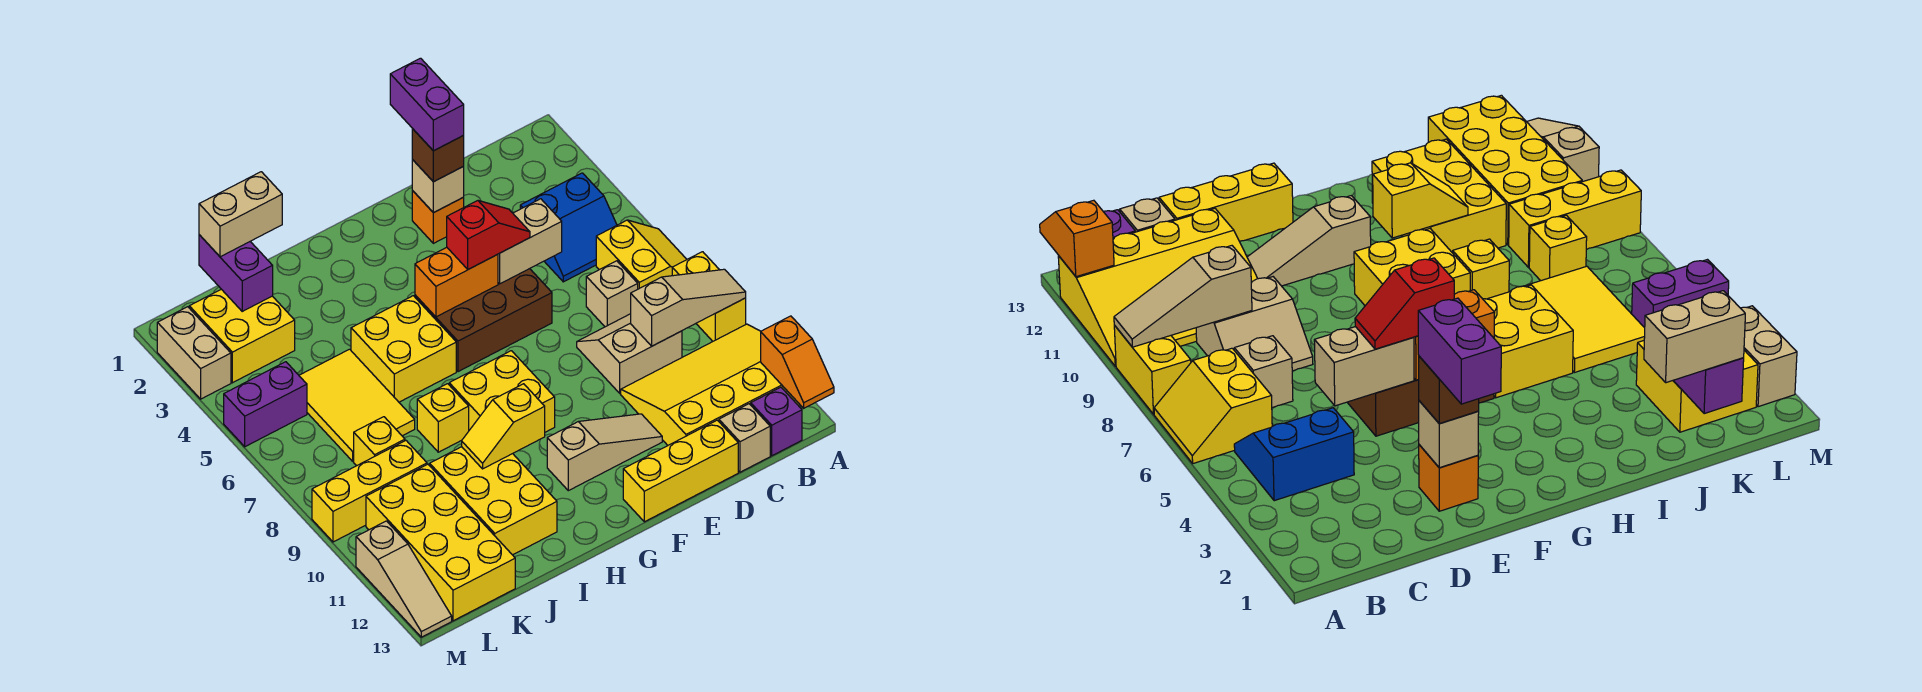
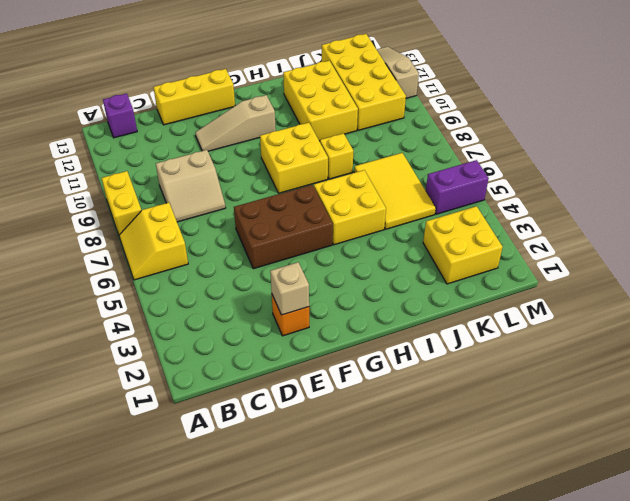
none -> yellow 3x4 slope [621,324,801,445]
none -> blue 2x2 slope [520,173,617,282]
none -> tan 1x1 brick [586,261,638,327]
none -> tan 1x1 brick [719,404,770,472]

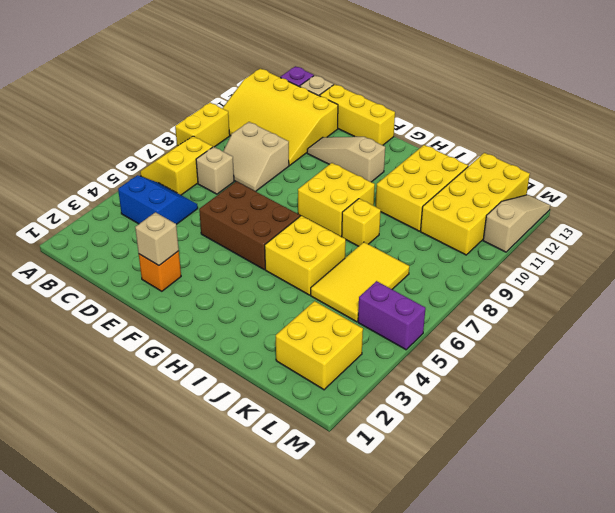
none -> yellow 1x1 brick [354,417,405,466]
none -> yellow 1x3 brick [312,441,427,542]
none -> tan 1x2 brick [157,307,231,399]
none -> tan 1x3 slope [631,269,746,346]

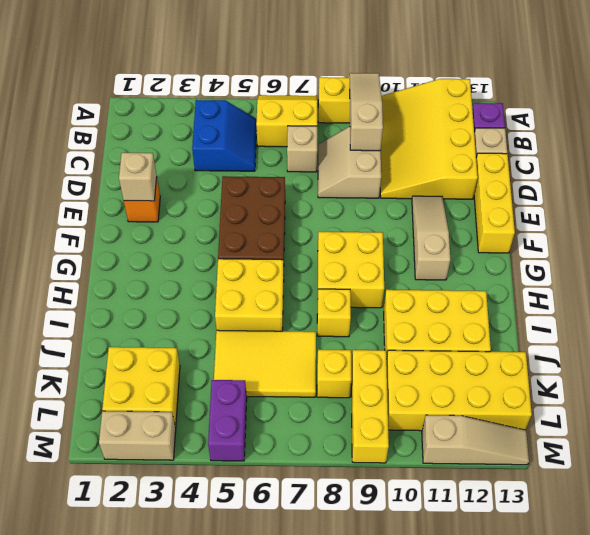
none -> orange 1x2 slope [761,316,834,408]
none -> tan 1x2 brick [498,199,562,284]
none -> orange 1x2 brick [415,247,498,317]
none -> yellow 1x2 slope [462,384,545,469]

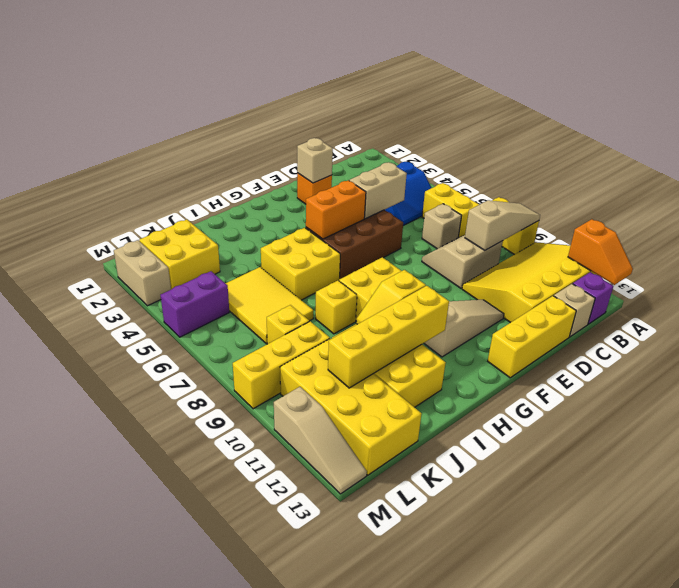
yellow 1x4 brick [328,286,449,388] -> none
none -> purple 1x2 brick [199,235,273,311]
none -> brown 1x1 brick [412,129,464,182]
none -> red 1x2 slope [447,201,530,269]
none -> tan 1x2 brick [199,172,282,257]

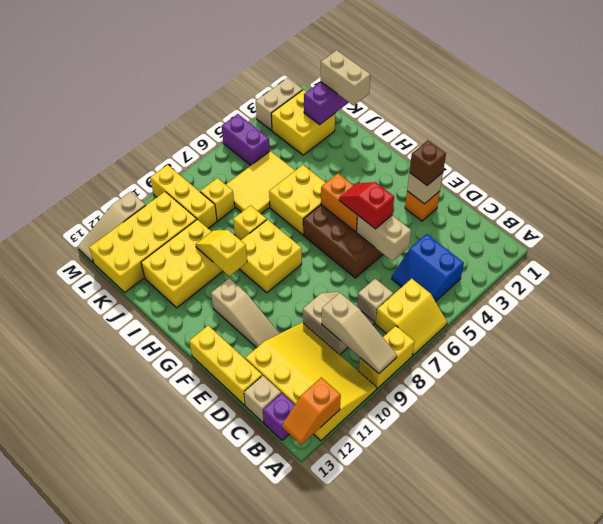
red 1x2 slope [339,182,394,229] -> red 1x2 slope turned to [447,201,530,269]
none -> purple 1x2 brick [390,58,464,151]

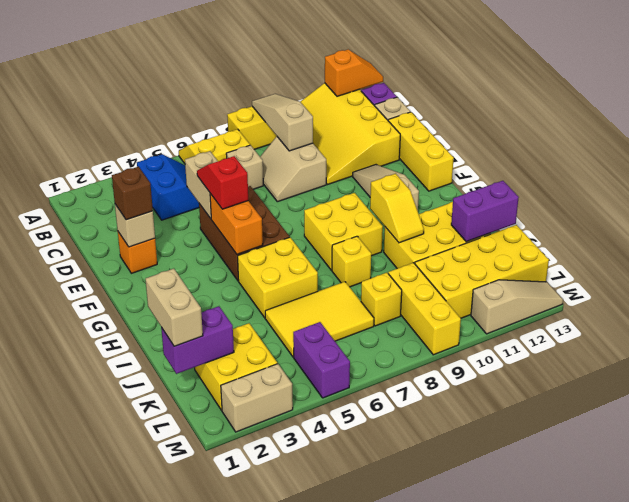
purple 1x2 brick [451,181,519,242] -> purple 1x2 brick moved to [390,58,464,151]

